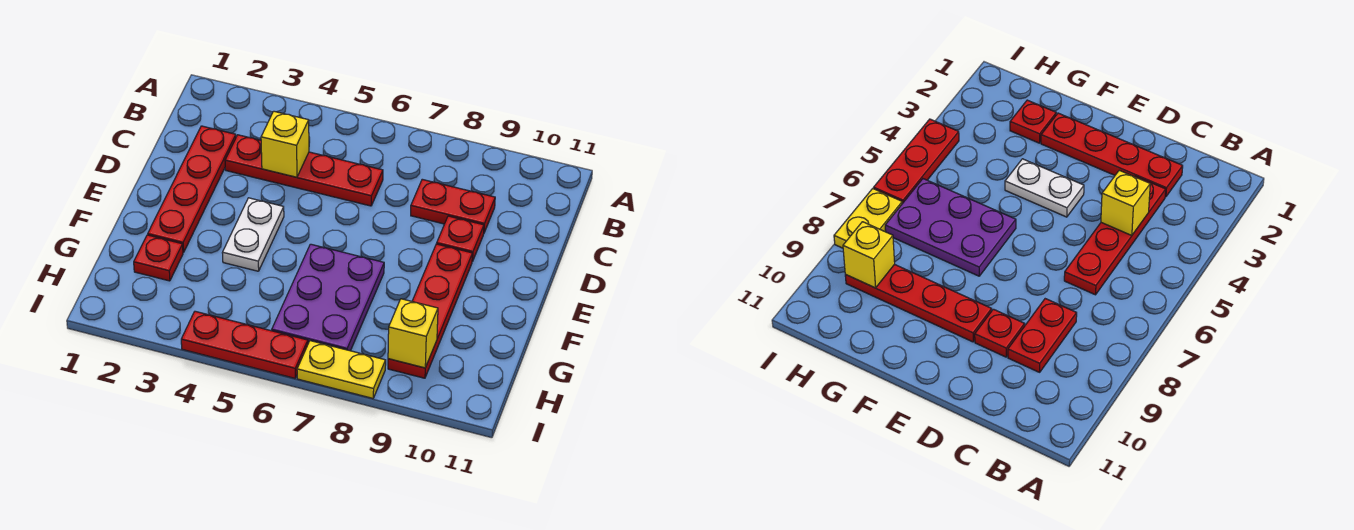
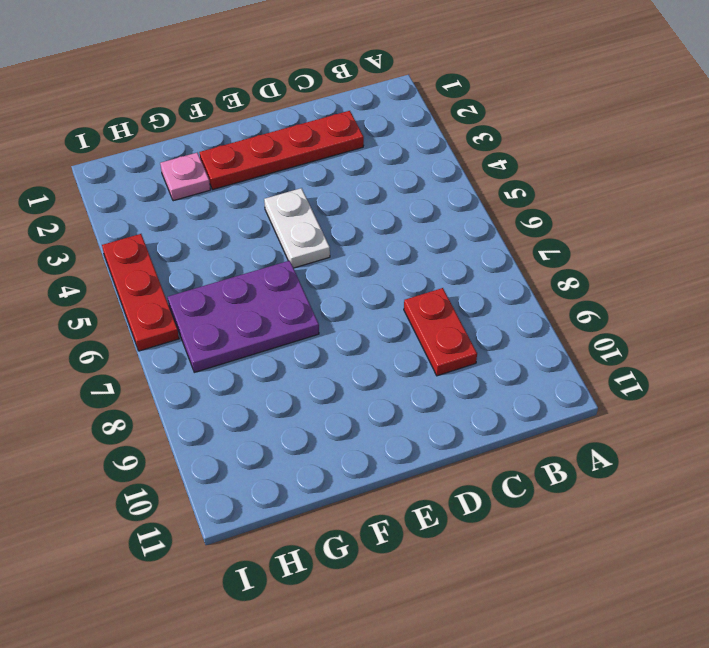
white 1x2 plate [264,188,330,268] -> white 1x2 plate turned to [222,198,284,271]
pink 1x1 plate [160,153,210,201] -> red 1x1 plate [134,235,183,281]
none -> red 1x4 plate [225,135,383,206]
none -> red 1x1 plate [437,216,484,262]
none -> red 1x4 plate [388,244,472,378]

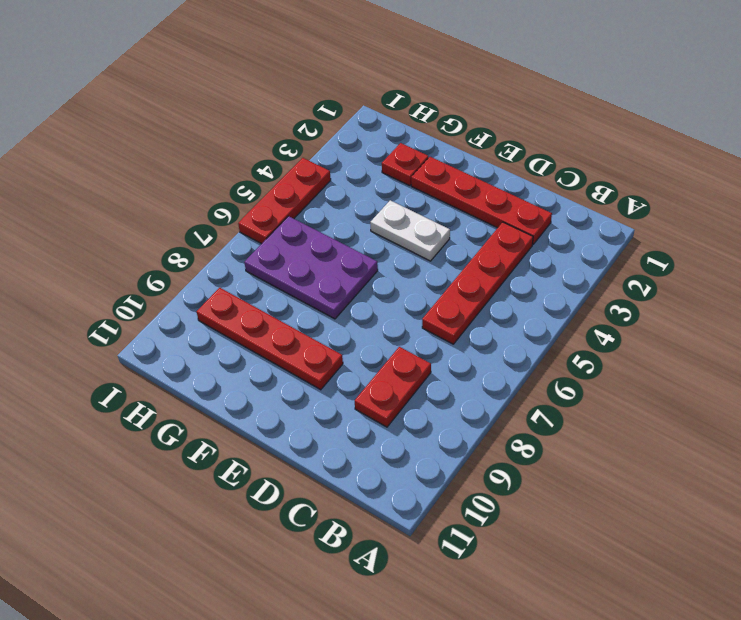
none -> red 1x1 plate [437,216,484,262]
none -> yellow 1x2 plate [297,341,386,398]
none -> yellow 1x1 brick [261,111,309,177]

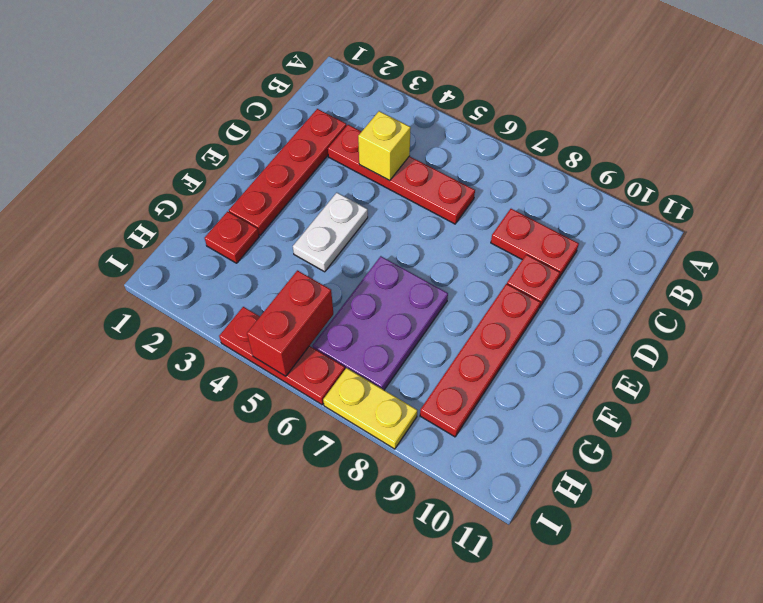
red 1x2 brick [247,270,333,376] -> none
none -> yellow 1x1 brick [388,299,438,368]

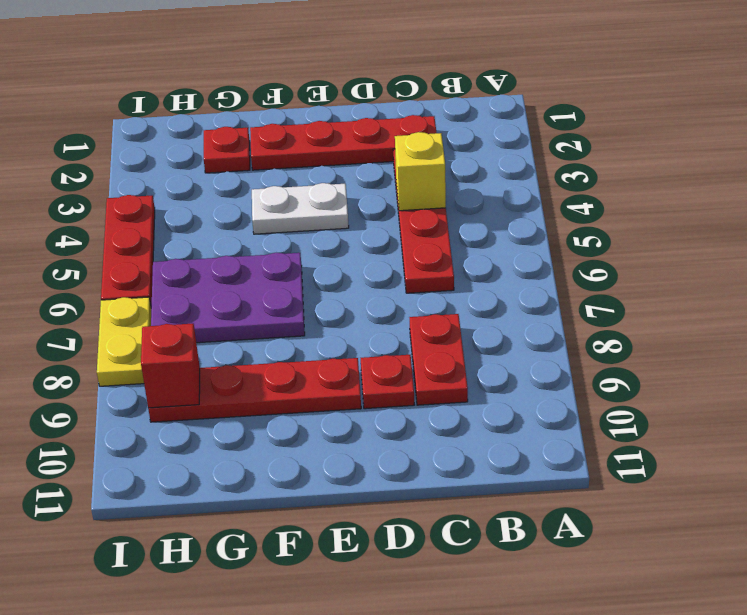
red 1x1 brick [141,324,200,408] -> yellow 1x1 brick [388,299,438,368]

